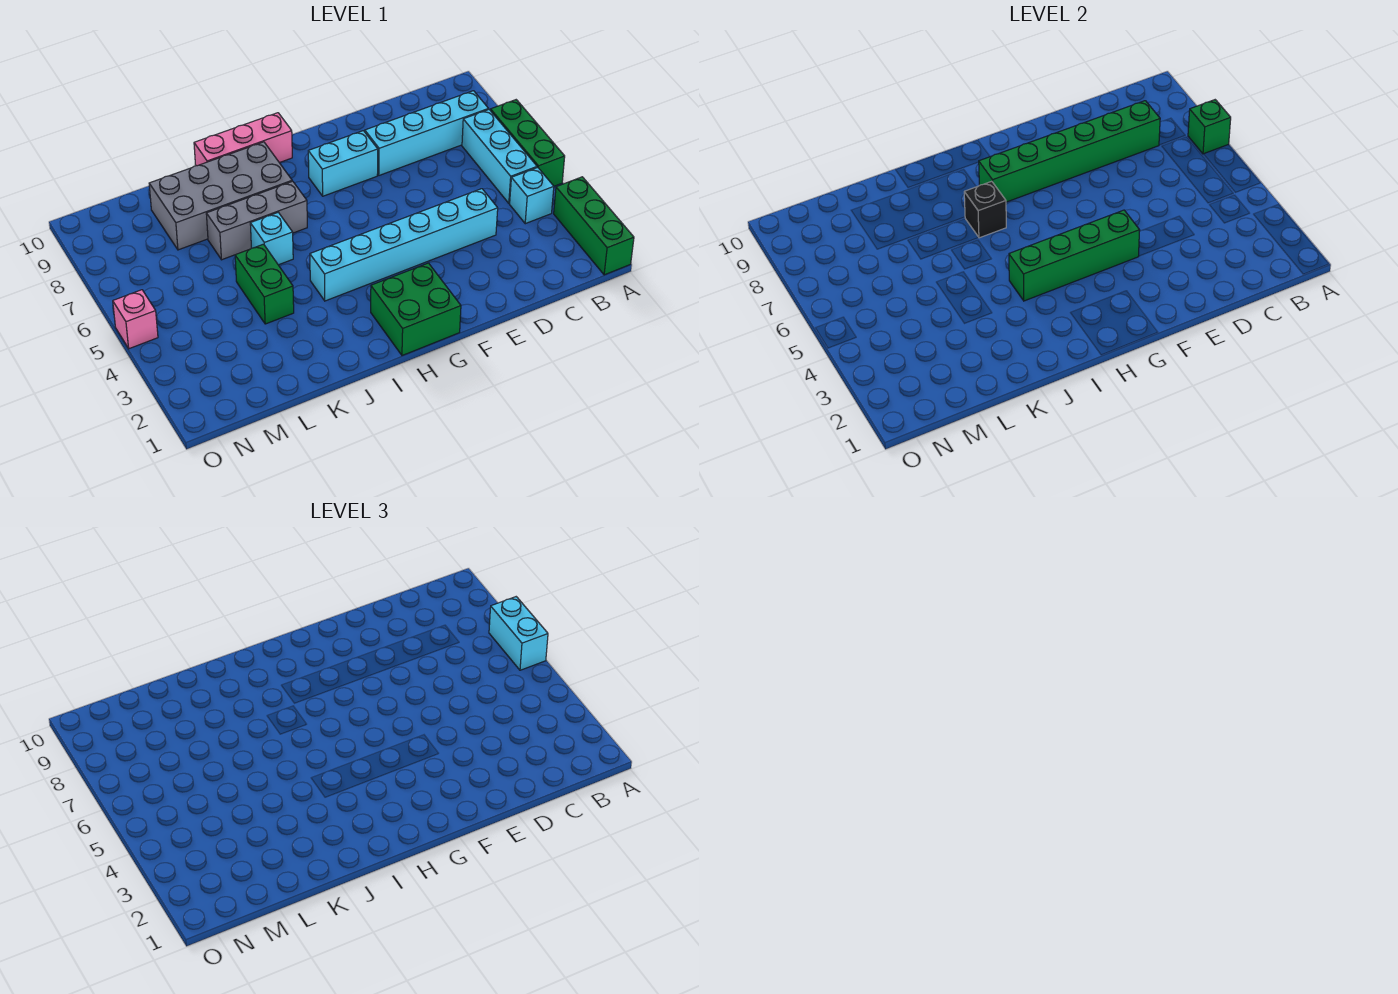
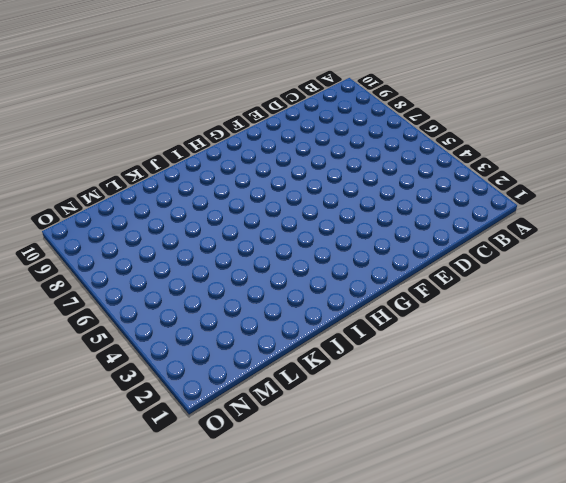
none -> green 1x3 brick [554,177,634,275]
none -> green 1x3 brick [491,100,565,186]
none -> cyan 1x1 brick [510,168,554,224]

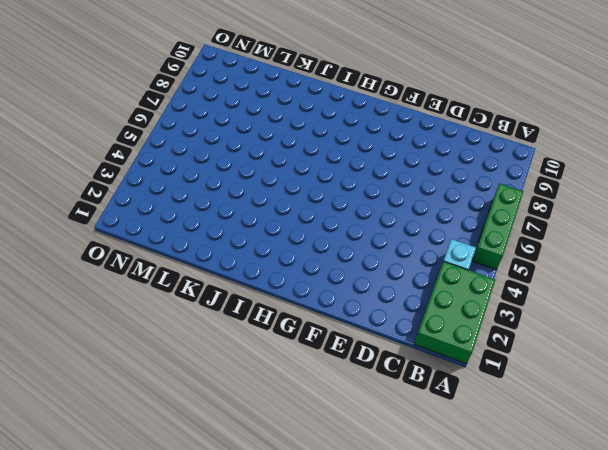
green 2x3 brick [414,261,495,364] -> green 1x3 brick [554,177,634,275]
none -> cyan 1x3 brick [462,109,537,203]
none -> cyan 1x4 brick [365,91,488,175]
none -> cyan 1x6 brick [310,189,498,301]

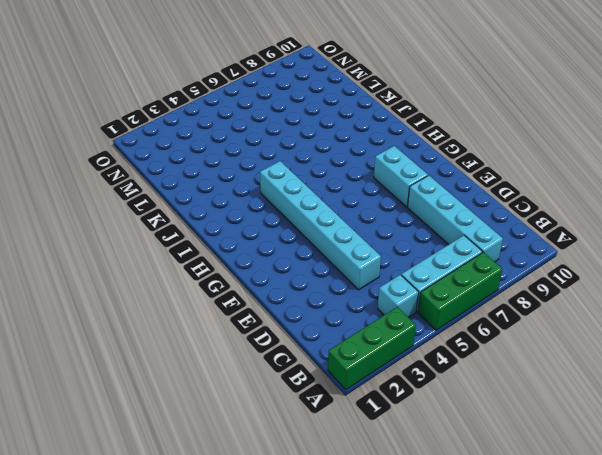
none -> green 2x2 brick [371,263,461,355]
none -> pink 1x3 brick [194,113,292,166]
none -> grey 1x3 brick [206,181,307,260]

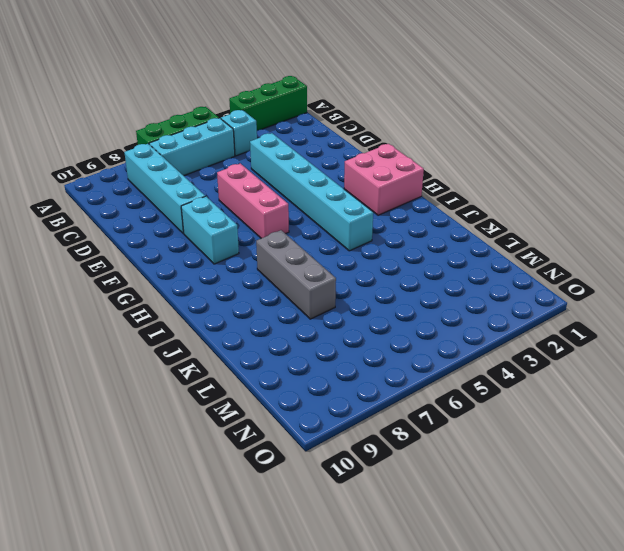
pink 1x3 brick [217,163,289,238] -> pink 1x3 brick moved to [194,113,292,166]
pink 2x2 brick [344,144,424,215] -> green 2x2 brick [371,263,461,355]
none -> grey 2x4 brick [149,142,292,250]
none -> cyan 1x1 brick [250,212,293,265]
none -> green 1x2 brick [235,244,294,324]

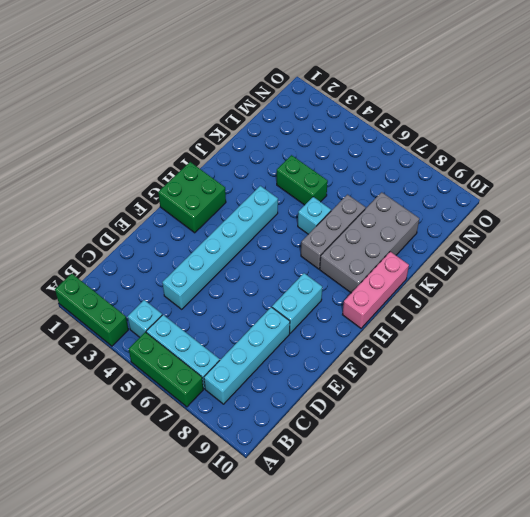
none -> pink 1x1 brick [113,290,158,349]
none -> green 1x1 brick [1188,100,1231,154]
none -> green 1x6 brick [979,101,1160,202]

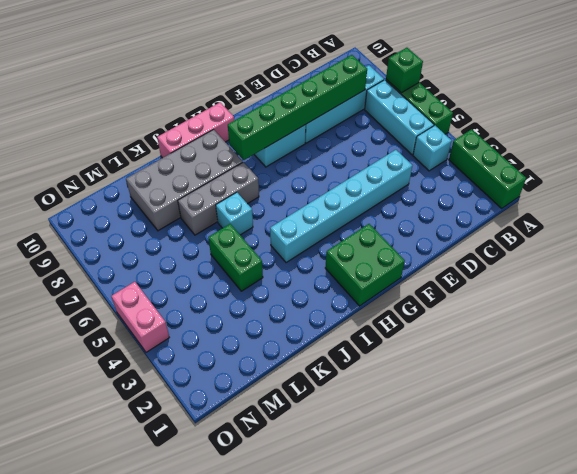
pink 1x2 brick [111,282,169,352] -> pink 1x1 brick [113,290,158,349]
none -> green 1x4 brick [1009,210,1140,301]
none -> black 1x1 brick [964,181,1006,238]
none -> cyan 1x2 brick [489,597,548,670]

